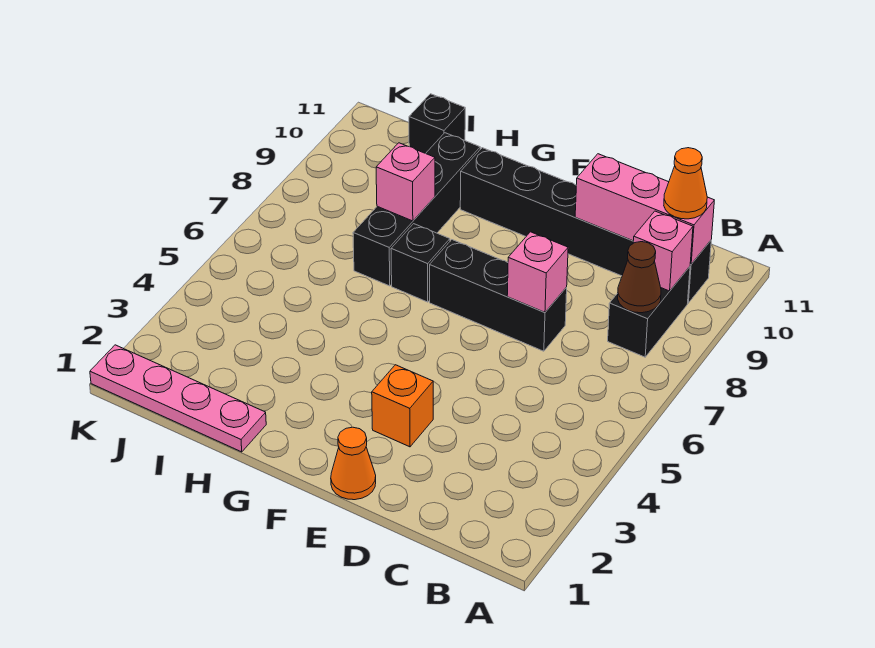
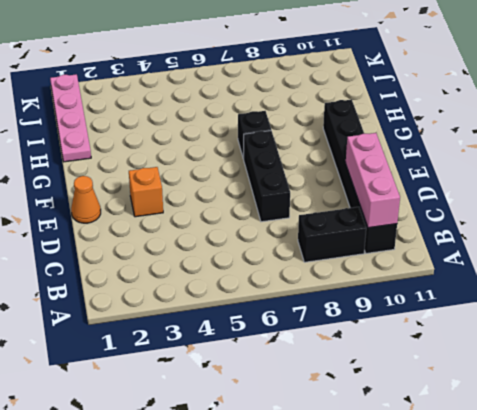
none -> black 1x4 brick [353,133,480,286]
none -> black 1x1 brick [409,94,465,154]
none -> brown 1x1 cone [618,242,661,313]

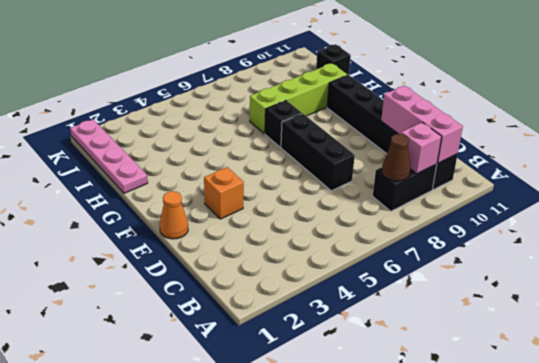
lime 1x4 brick [250,63,347,134] -> black 1x4 brick [353,133,480,286]
none -> pink 1x1 brick [507,232,568,312]
none -> pink 1x1 brick [376,143,435,221]
none -> orange 1x1 cone [664,148,707,219]

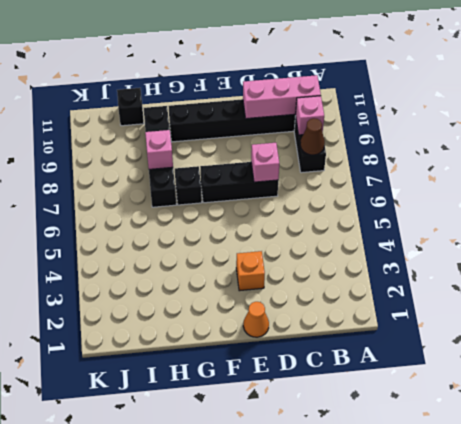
none -> pink 1x4 plate [90,345,266,452]
none -> orange 1x1 cone [664,148,707,219]

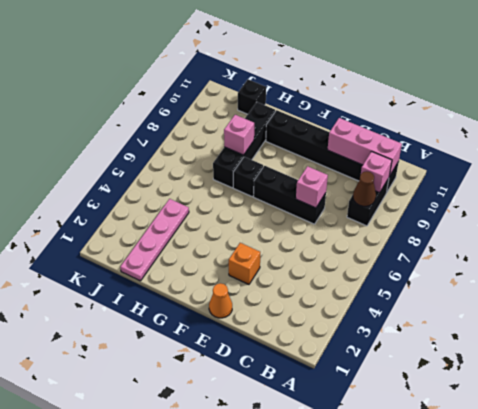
pink 1x4 plate [120,199,189,281] -> pink 1x4 plate turned to [90,345,266,452]
none -> orange 1x1 cone [664,148,707,219]

